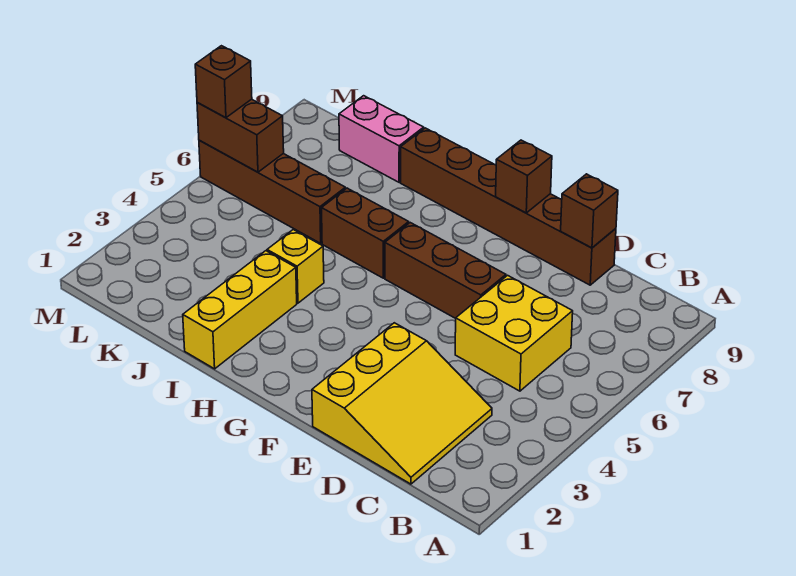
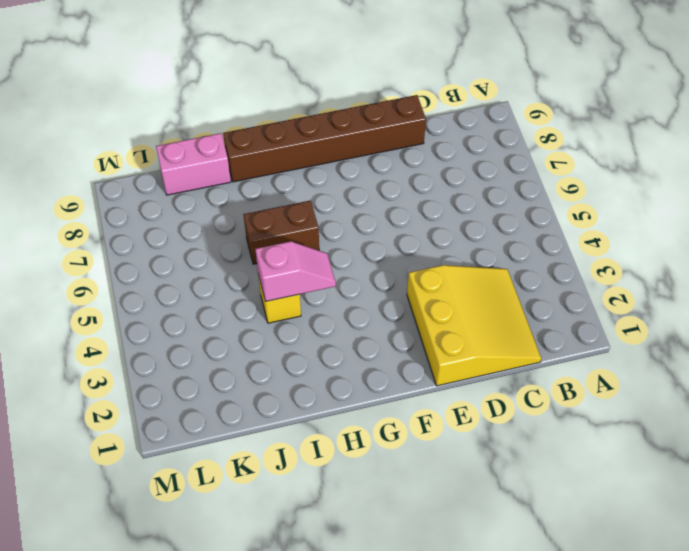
pink 1x2 slope [255,241,336,301] -> none
none -> yellow 2x2 brick [455,275,573,391]
none -> brown 1x3 brick [385,223,506,318]
none -> yellow 1x3 brick [183,251,297,369]

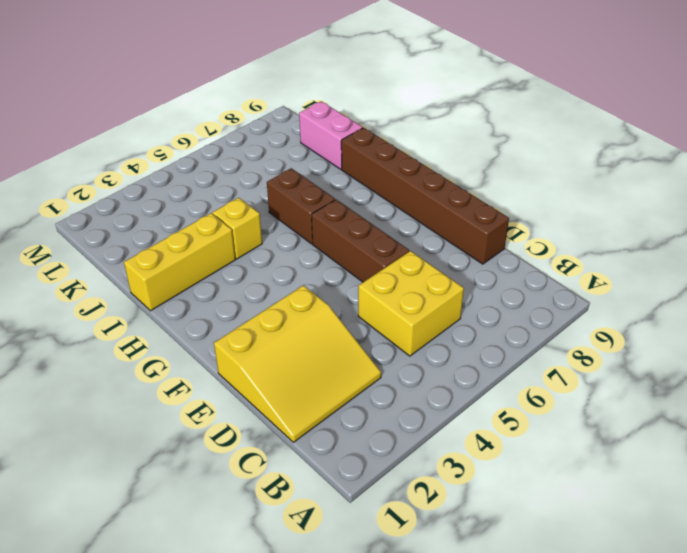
none -> brown 1x4 brick [199,140,345,243]
none -> brown 1x1 brick [561,174,618,248]
none -> brown 1x1 brick [496,140,552,213]

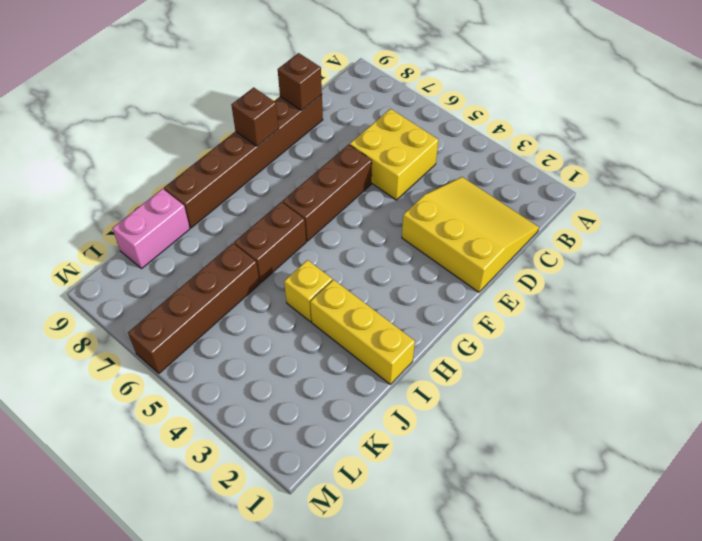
none -> brown 1x2 brick [197,99,284,172]
none -> brown 1x1 brick [195,46,252,118]

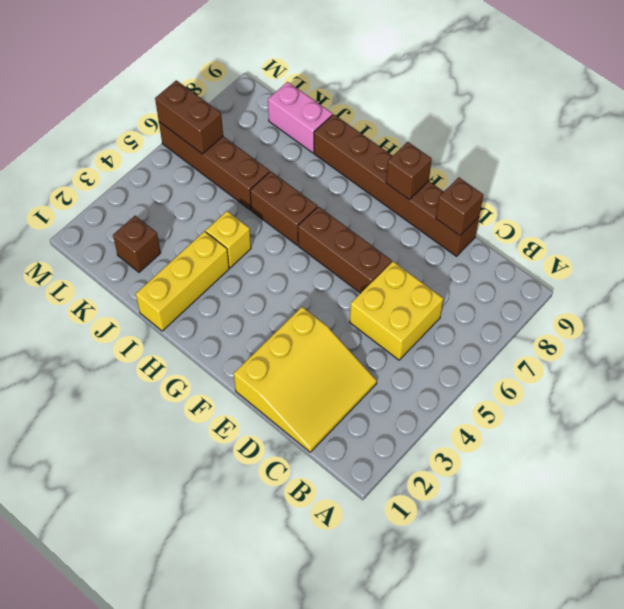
brown 1x1 brick [113,216,161,272] -> brown 1x1 brick moved to [195,46,252,118]

